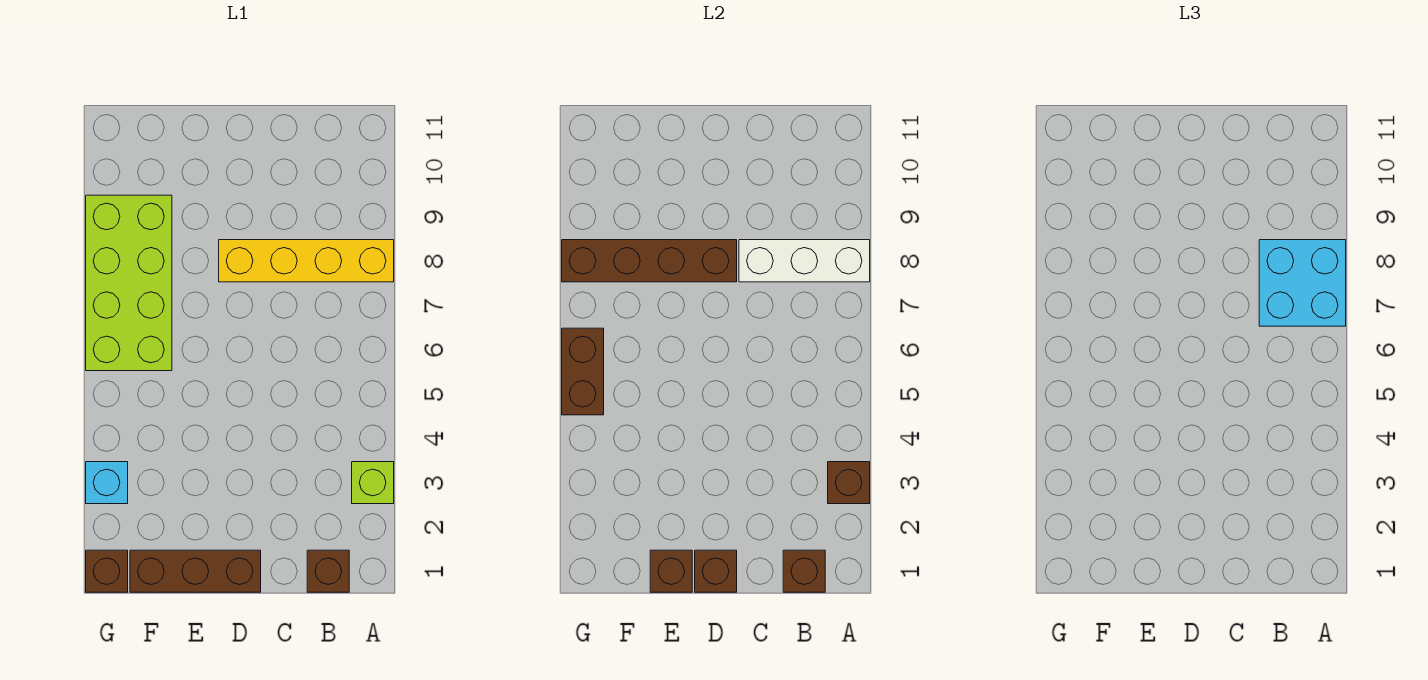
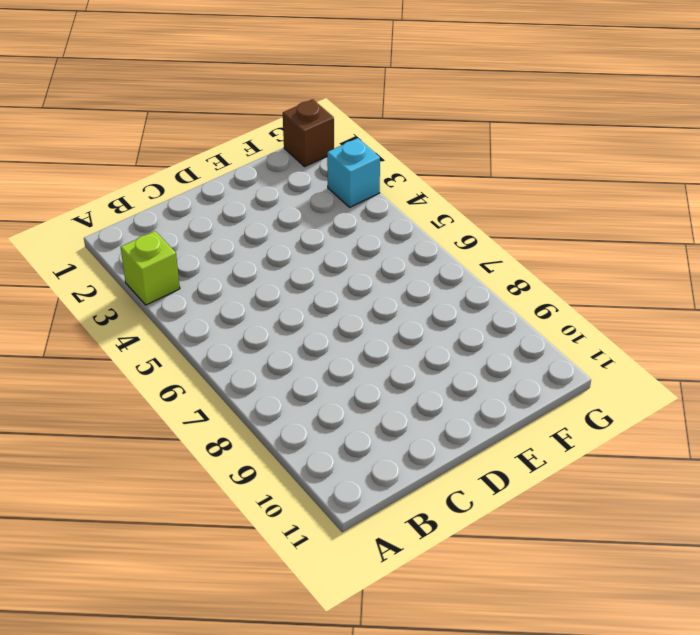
none -> yellow 1x4 brick [219,240,394,282]
none -> brown 1x1 brick [307,550,349,592]
none -> brown 1x3 brick [130,550,261,592]

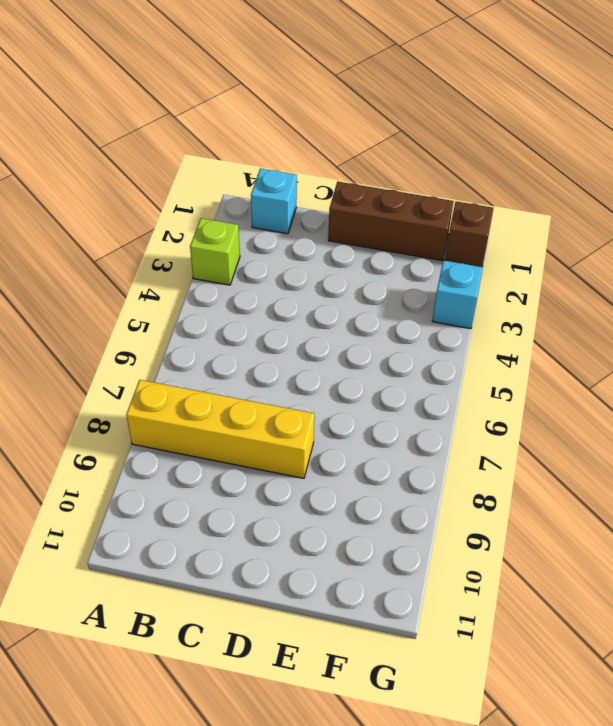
cyan 1x1 brick [251,169,297,234] -> brown 1x1 brick [307,550,349,592]
none -> lime 2x4 brick [86,195,172,371]
none -> brown 1x1 brick [828,462,870,504]
none -> white 1x3 brick [739,240,870,282]

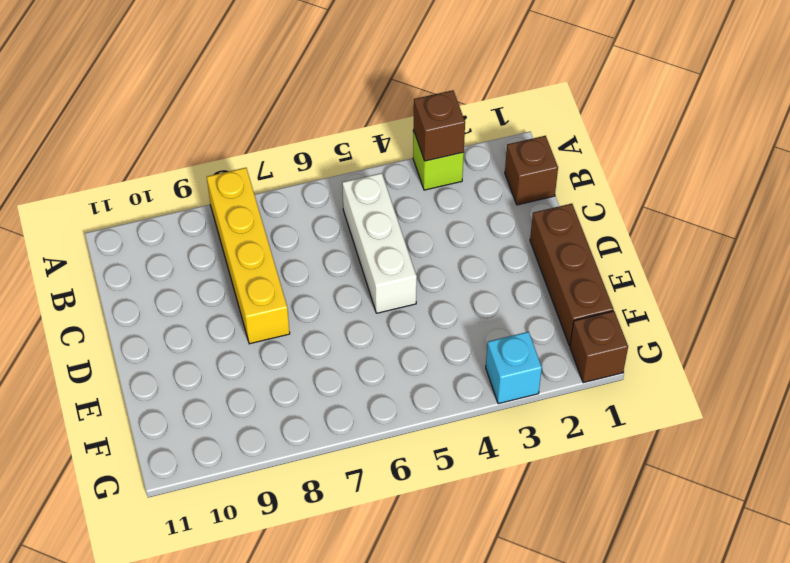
white 1x3 brick [342,173,417,313] -> white 1x3 brick moved to [739,240,870,282]
none -> lime 2x4 brick [86,195,172,371]
none -> brown 1x1 brick [783,550,825,592]
none -> brown 1x1 brick [695,550,737,592]

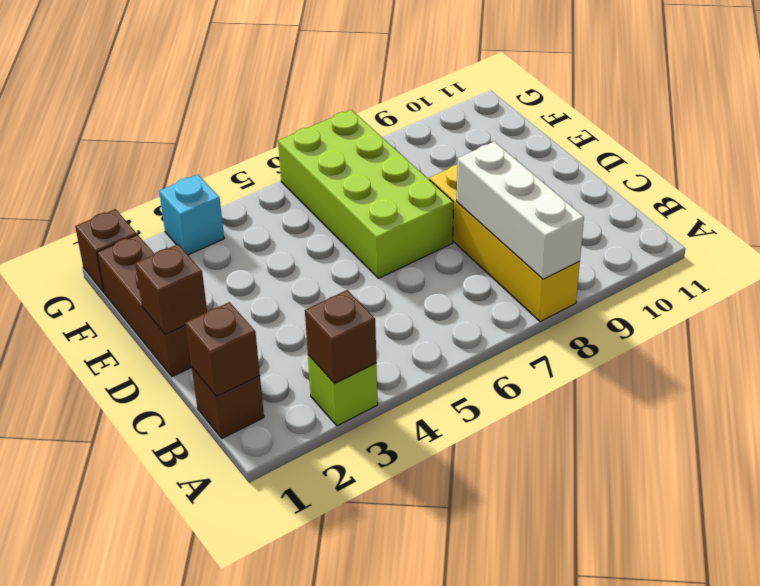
lime 2x4 brick [278,110,453,278] -> lime 2x4 brick turned to [86,195,172,371]
none -> brown 1x4 brick [562,240,737,282]
none -> brown 1x1 brick [650,550,692,592]
none -> brown 1x2 brick [562,328,604,415]

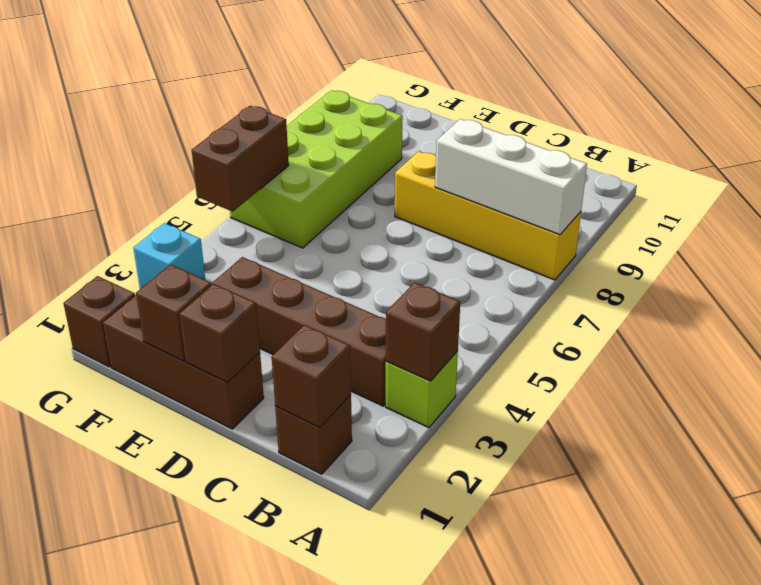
brown 1x4 brick [212,257,386,406] -> brown 1x4 brick moved to [562,240,737,282]
none -> cyan 2x2 brick [1259,240,1346,326]

